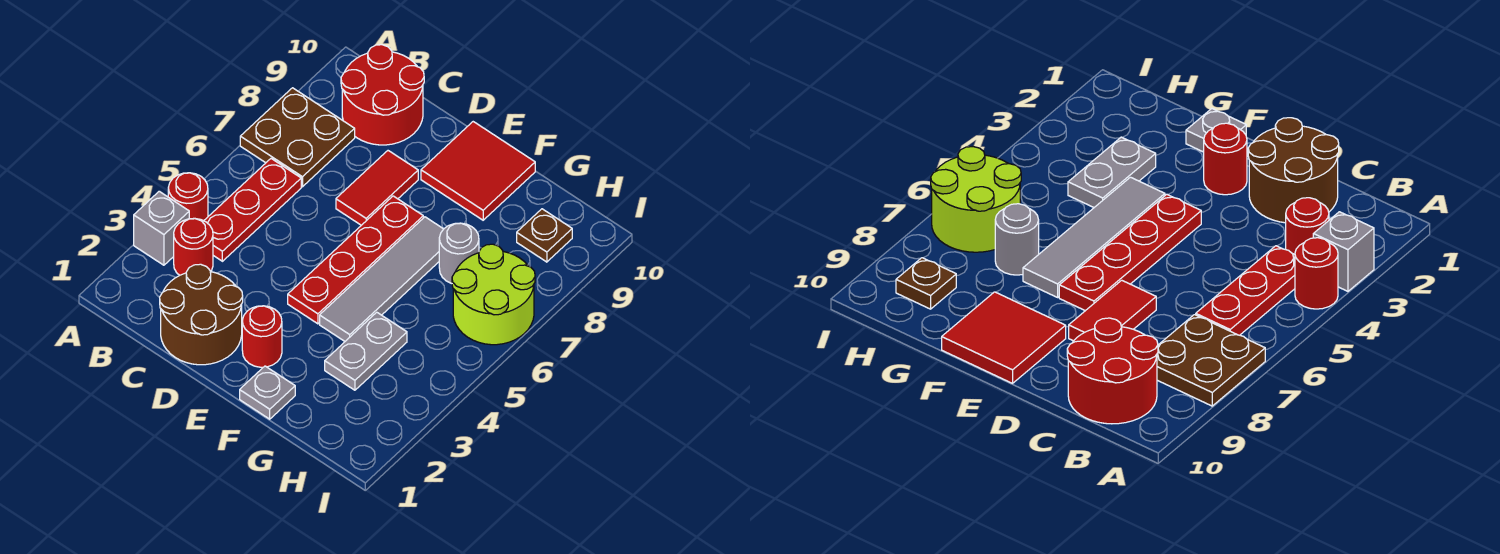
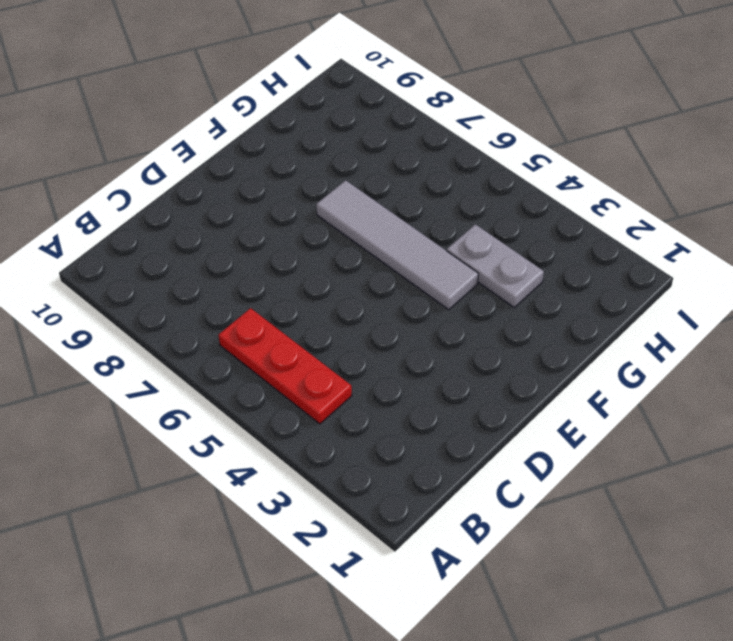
none -> grey 1x1 brick [134,191,189,265]
none -> red 1x1 round brick [168,173,208,221]
none -> brown 2x2 plate [240,88,355,187]

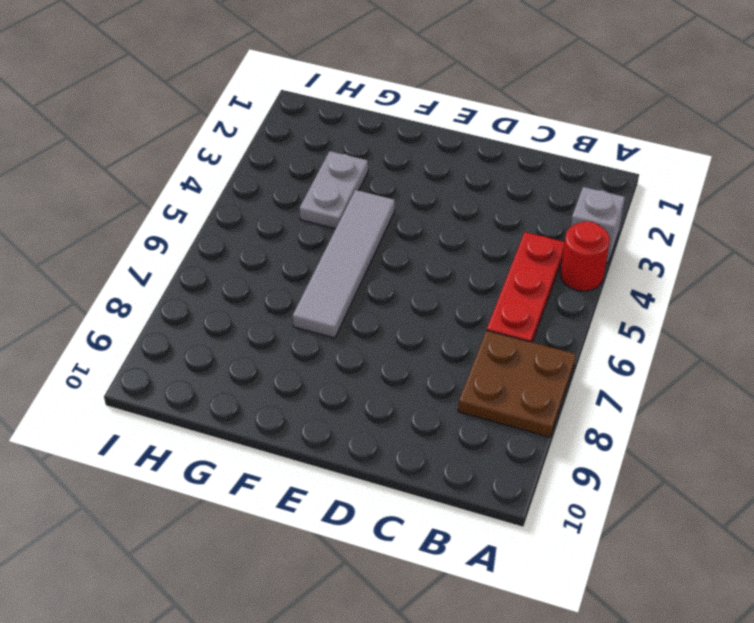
none -> red 1x1 round brick [174,218,213,275]
none -> red 2x2 round brick [341,45,424,145]
none -> brown 2x2 round brick [160,264,243,365]

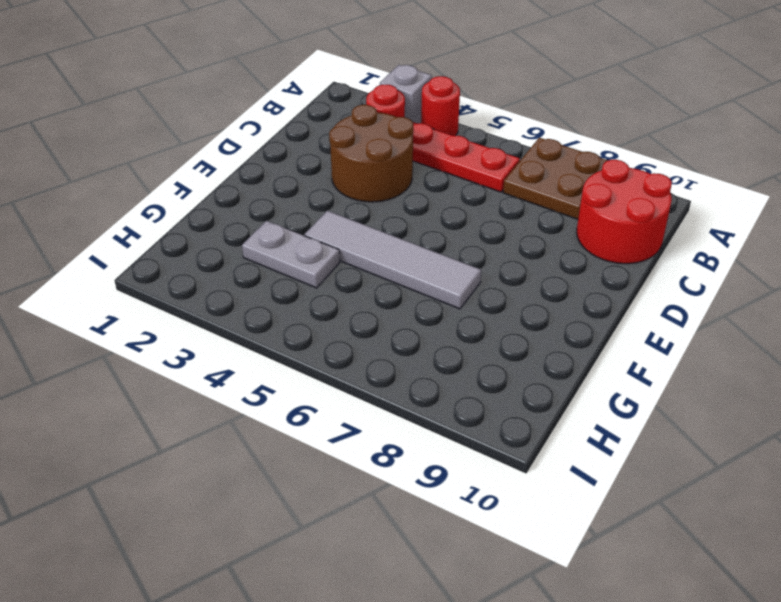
brown 2x2 round brick [329,105,413,202] -> brown 2x2 round brick moved to [160,264,243,365]
none -> red 1x2 tile [336,151,418,225]
none -> red 1x1 round brick [242,306,282,367]
none -> red 1x4 plate [288,196,423,324]

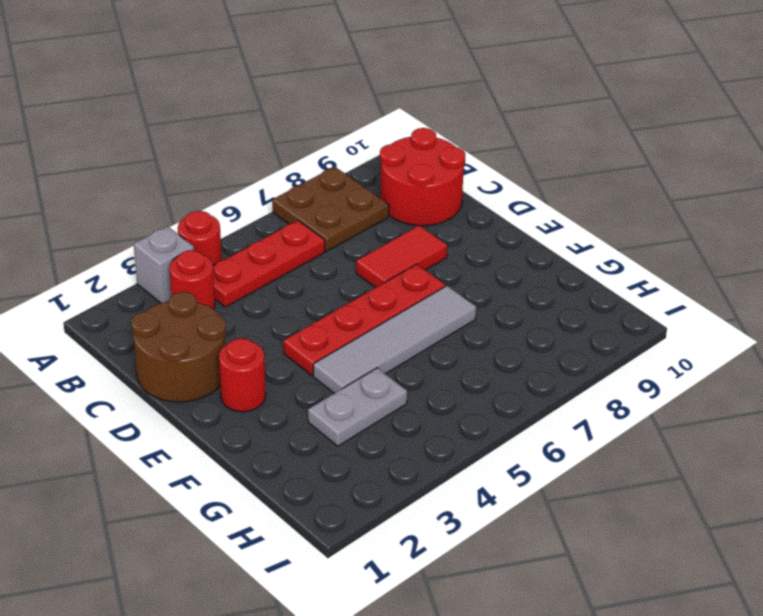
none -> red 2x2 tile [421,122,535,220]
none -> grey 1x1 plate [240,366,295,419]
none -> grey 1x1 round brick [439,223,479,283]

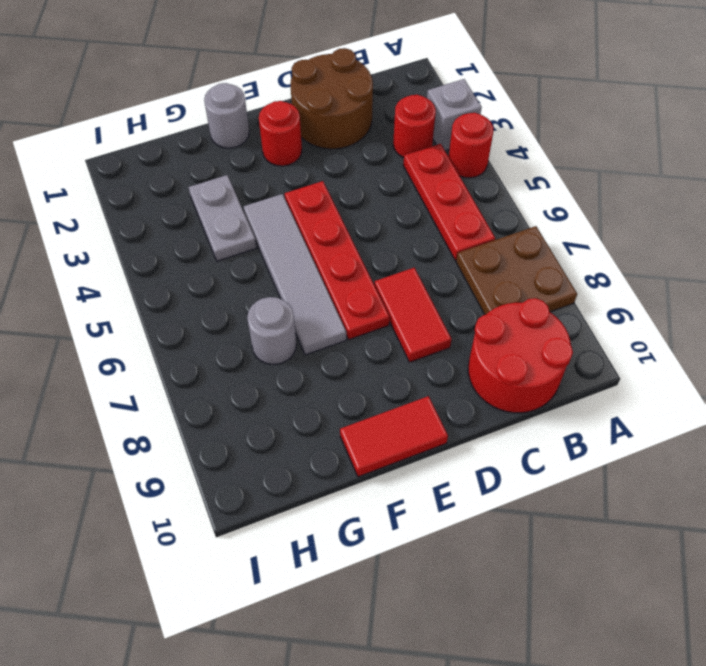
red 1x2 tile [340,396,448,477] -> red 2x2 tile [421,122,535,220]
grey 1x1 round brick [204,83,249,148] -> grey 1x1 plate [240,366,295,419]
none -> lime 2x2 round brick [452,244,535,345]
none -> brown 1x1 plate [517,209,572,262]

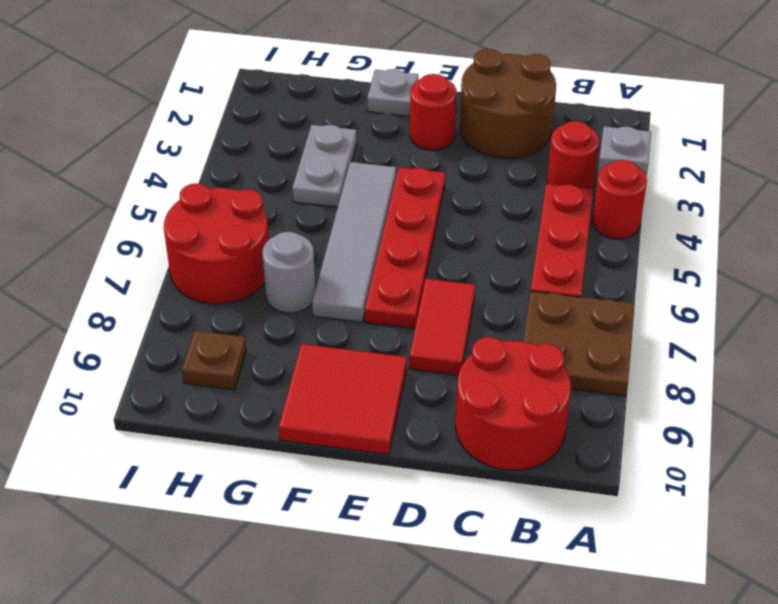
red 2x2 round brick [164,184,269,304] -> lime 2x2 round brick [452,244,535,345]

